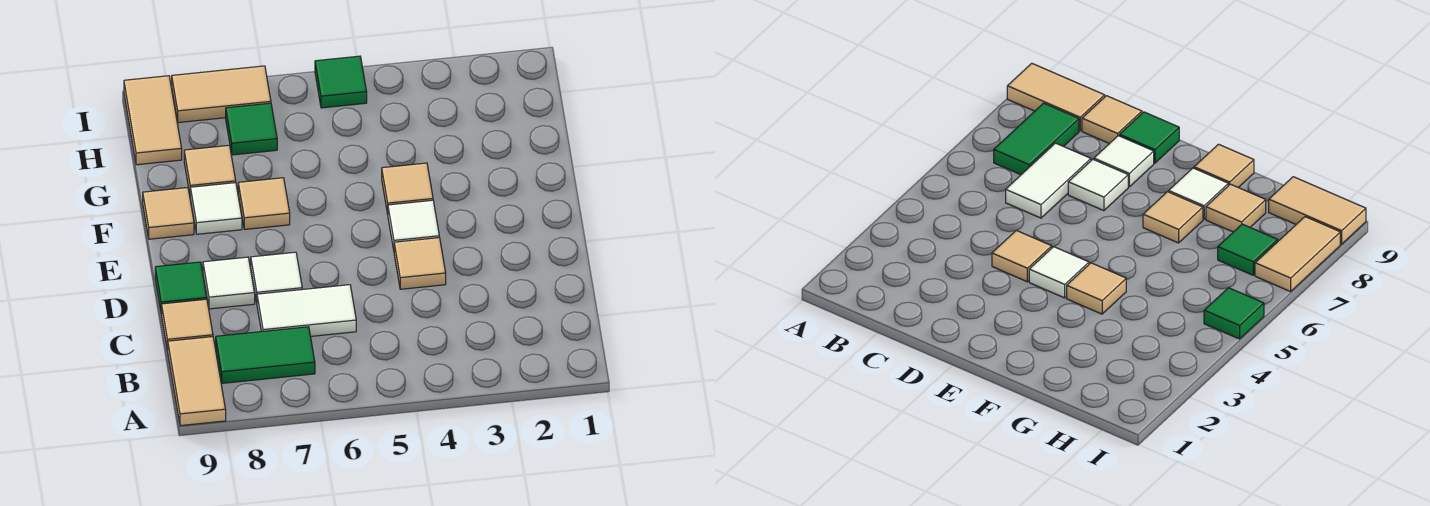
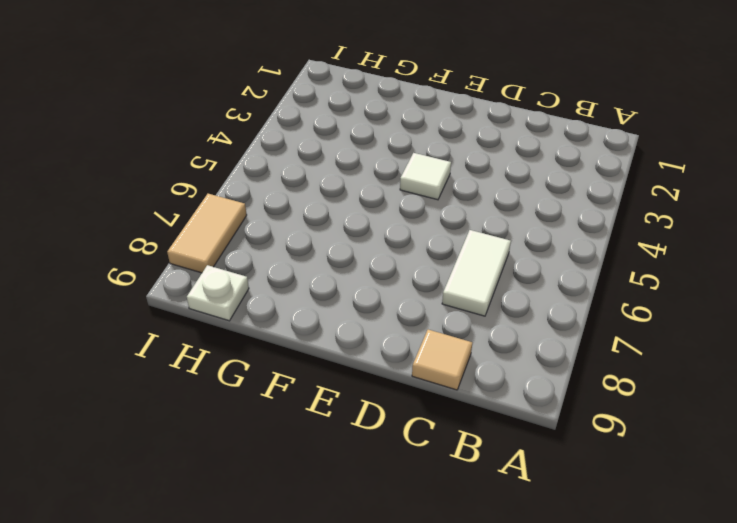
white 1x1 plate [187,265,249,321] -> tan 1x2 tile [124,76,182,165]
none -> tan 1x2 tile [168,337,226,426]
none -> green 1x2 tile [216,327,315,383]
none -> tan 1x1 tile [394,238,446,289]

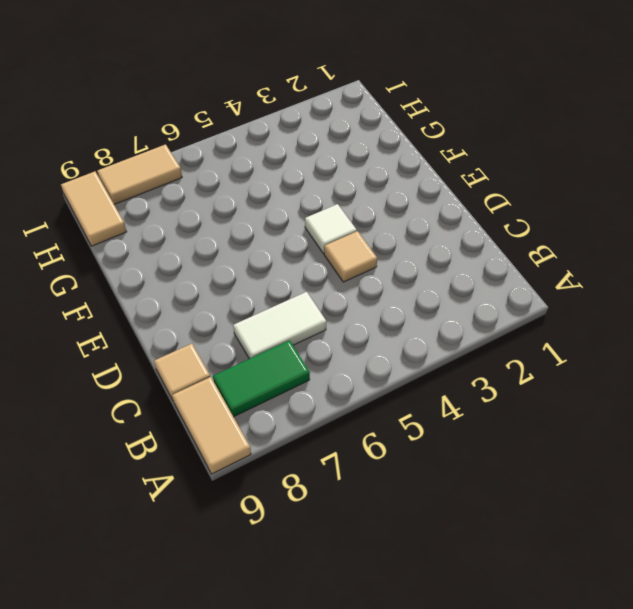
none -> white 1x1 tile [251,252,302,302]
none -> white 1x1 tile [203,257,255,309]
none -> green 1x1 tile [155,262,207,313]

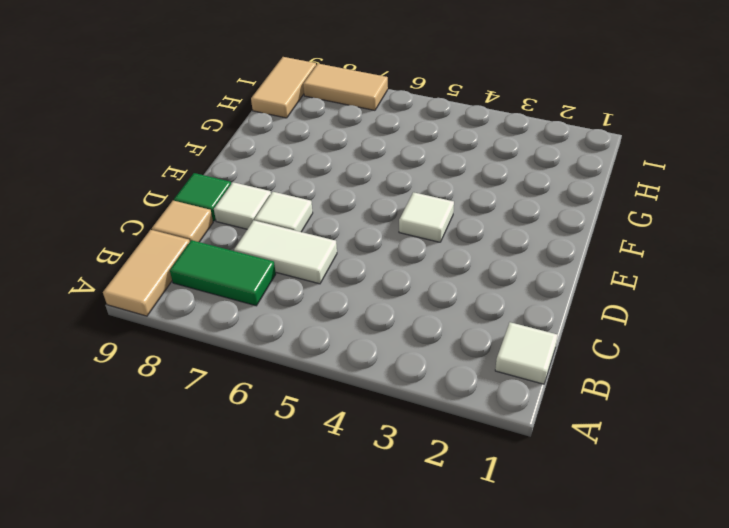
white 1x1 tile [495,322,558,384] -> white 1x1 tile moved to [190,183,242,234]
none -> tan 1x1 tile [394,238,446,289]
none -> tan 1x1 tile [382,163,433,214]
none -> tan 1x1 tile [238,178,290,229]

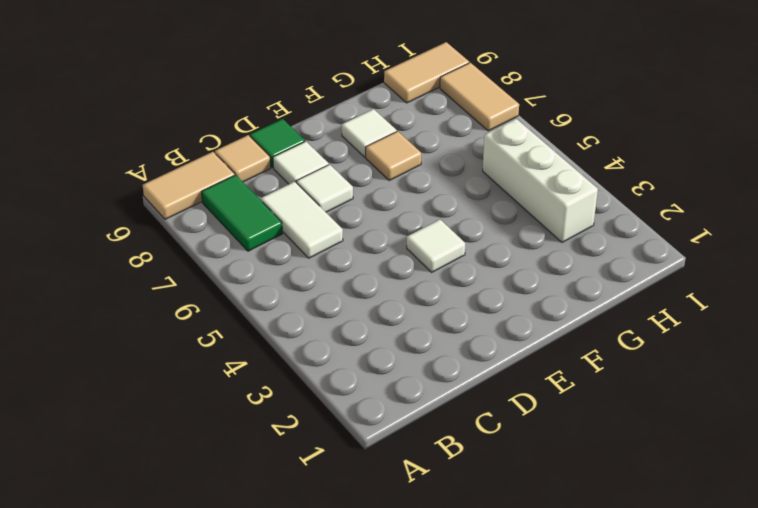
white 1x3 brick [483,119,598,242] -> none
none -> tan 1x1 tile [394,238,446,289]
none -> tan 1x1 tile [382,163,433,214]
none -> tan 1x1 tile [143,188,194,239]

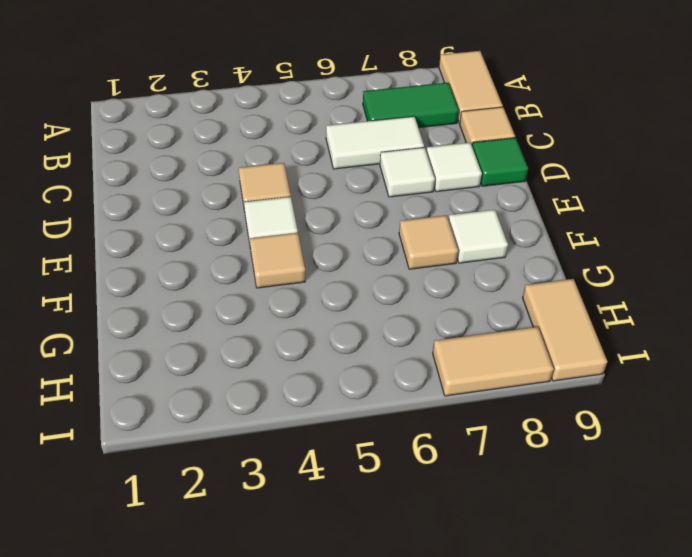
none -> tan 1x1 tile [143,188,194,239]
none -> tan 1x1 tile [184,145,236,193]
none -> green 1x1 tile [226,103,277,155]

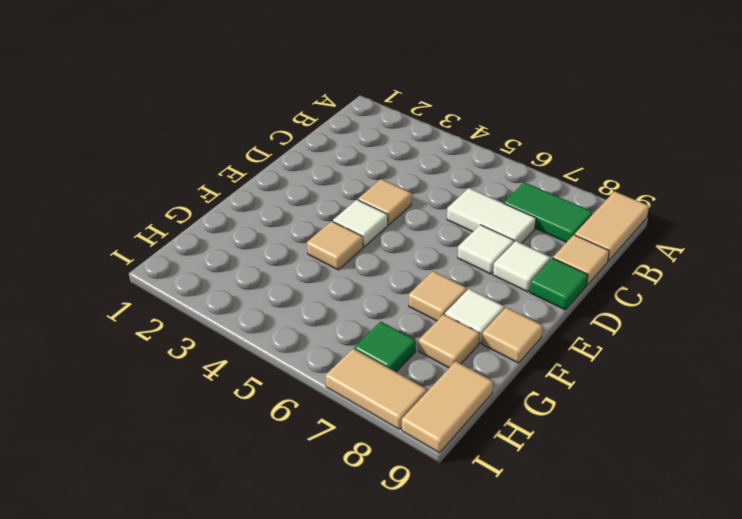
none -> green 1x1 tile [315,56,367,108]

